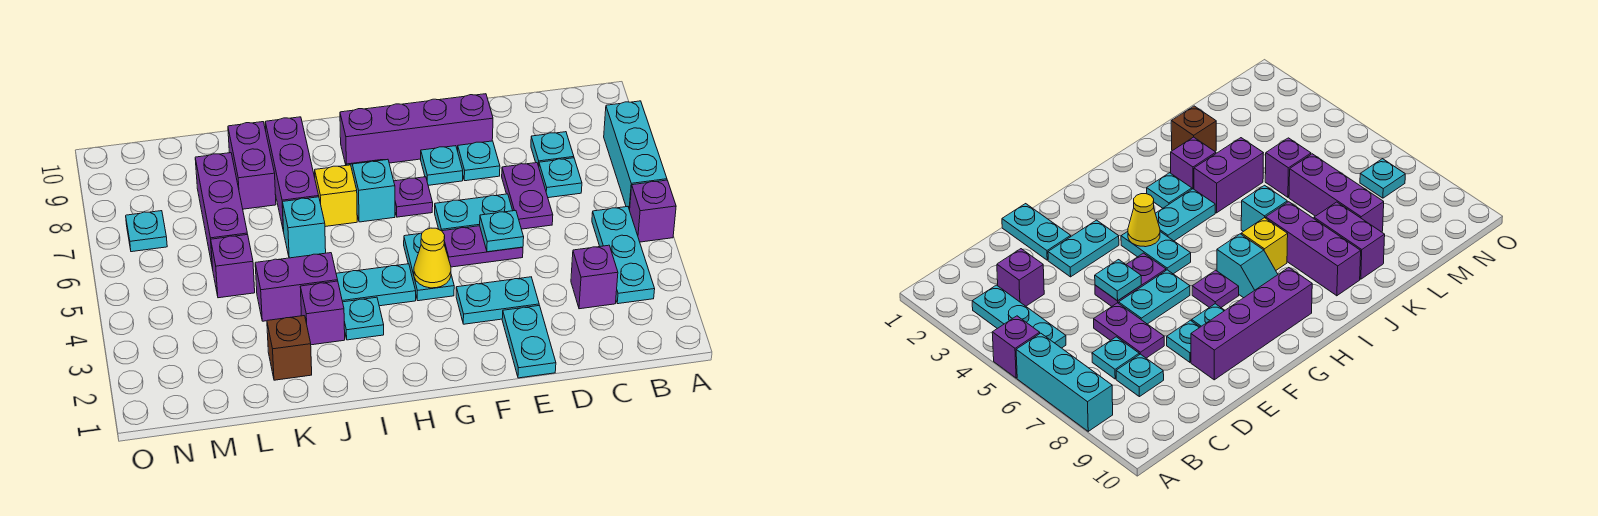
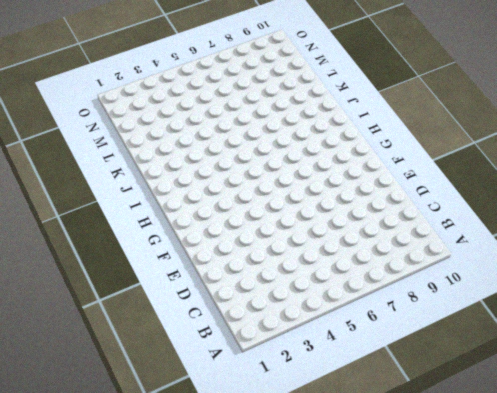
none -> purple 1x1 brick [630,180,676,242]
none -> cyan 1x3 brick [604,101,667,210]
none -> cyan 1x3 plate [592,207,655,304]
none -> purple 1x1 brick [571,245,618,309]

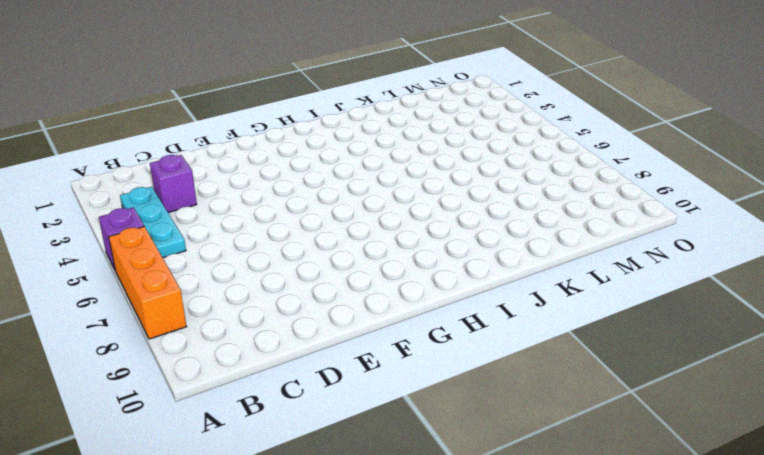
orange 1x3 brick [109,226,186,339] -> cyan 1x3 brick [604,101,667,210]
none -> cyan 1x1 plate [539,158,582,198]
none -> cyan 1x1 plate [531,132,574,166]
none -> purple 1x2 plate [502,163,553,229]
none -> cyan 1x2 plate [502,305,556,378]

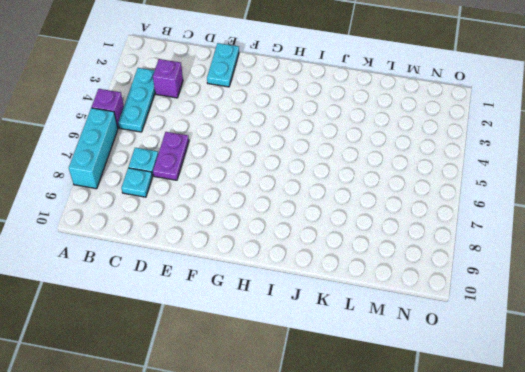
none -> cyan 1x2 plate [456,277,539,324]
none -> purple 1x2 plate [442,226,523,267]
none -> cyan 1x2 plate [435,194,513,231]
none -> cyan 1x1 plate [458,141,500,181]

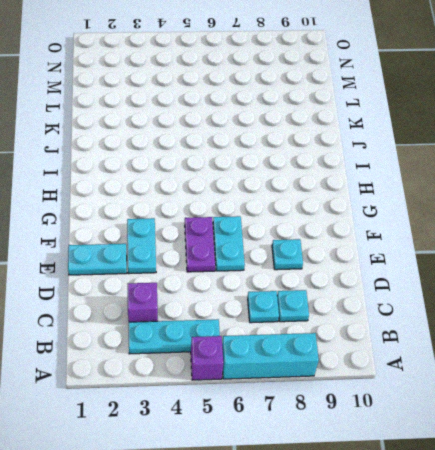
none -> purple 1x2 plate [502,163,553,229]
none -> purple 1x4 brick [340,94,493,165]
none -> cyan 1x1 plate [421,146,463,185]
none -> cyan 1x2 plate [404,233,454,301]

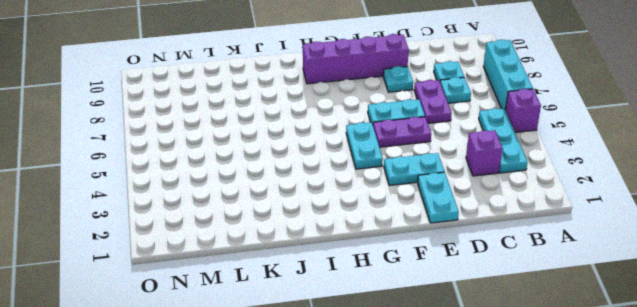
none -> cyan 1x1 plate [421,146,463,185]
none -> purple 1x1 plate [394,177,433,217]
none -> cyan 1x2 plate [336,264,416,306]
none -> cyan 1x2 slope [347,160,395,222]

